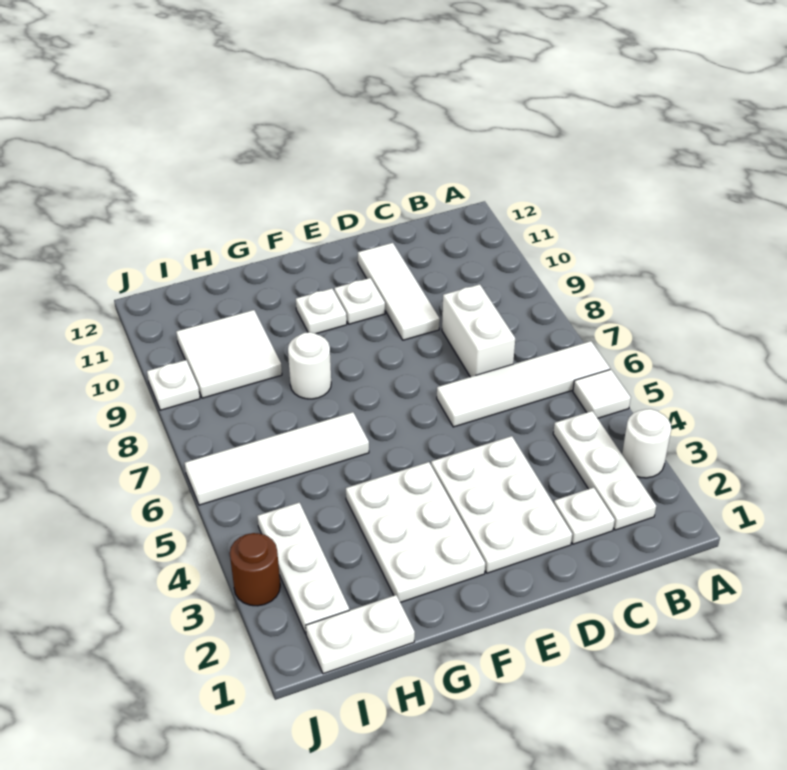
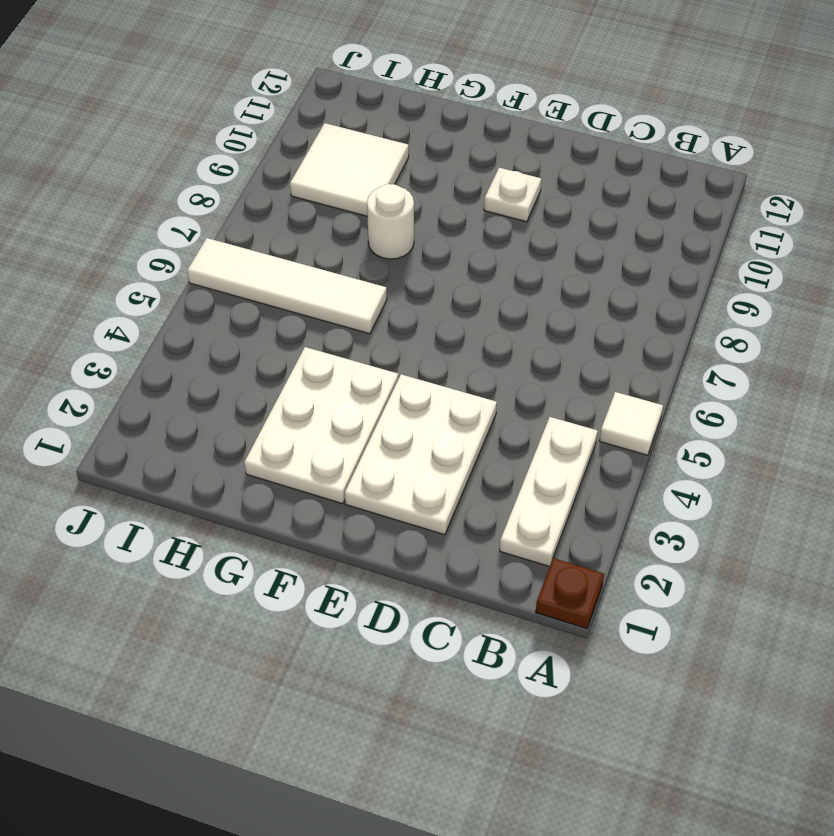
brown 1x1 plate [536,558,604,628] -> none
none -> white 1x1 round brick [622,409,671,478]
none -> white 1x4 tile [437,341,610,427]
none -> white 1x1 plate [554,487,615,544]

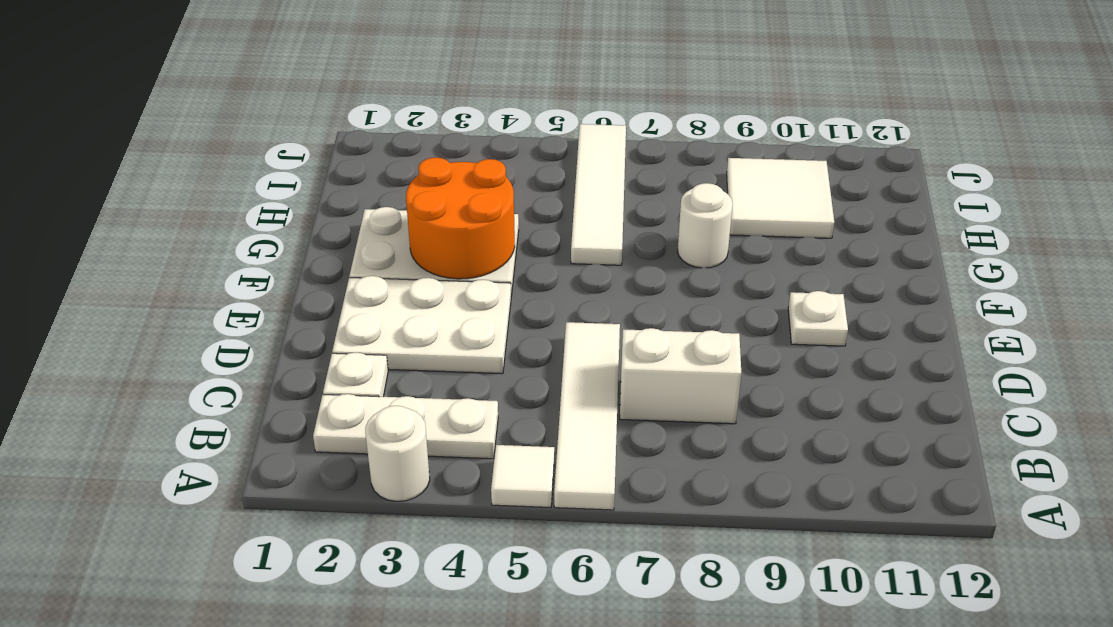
orange 2x2 round brick [406,157,515,279] -> none
none -> white 1x3 tile [358,243,440,340]
none -> white 1x1 plate [296,288,347,334]
none -> white 1x2 plate [306,595,415,674]

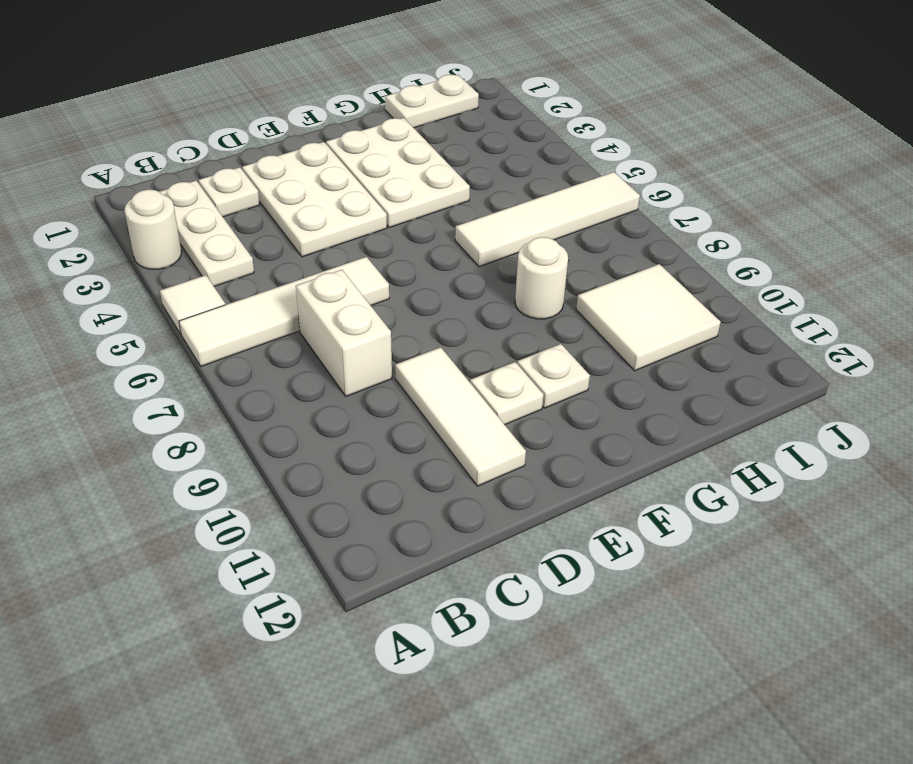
none -> white 1x3 plate [257,502,349,634]
none -> brown 1x1 round brick [230,533,280,606]
none -> white 1x1 plate [147,360,200,410]

